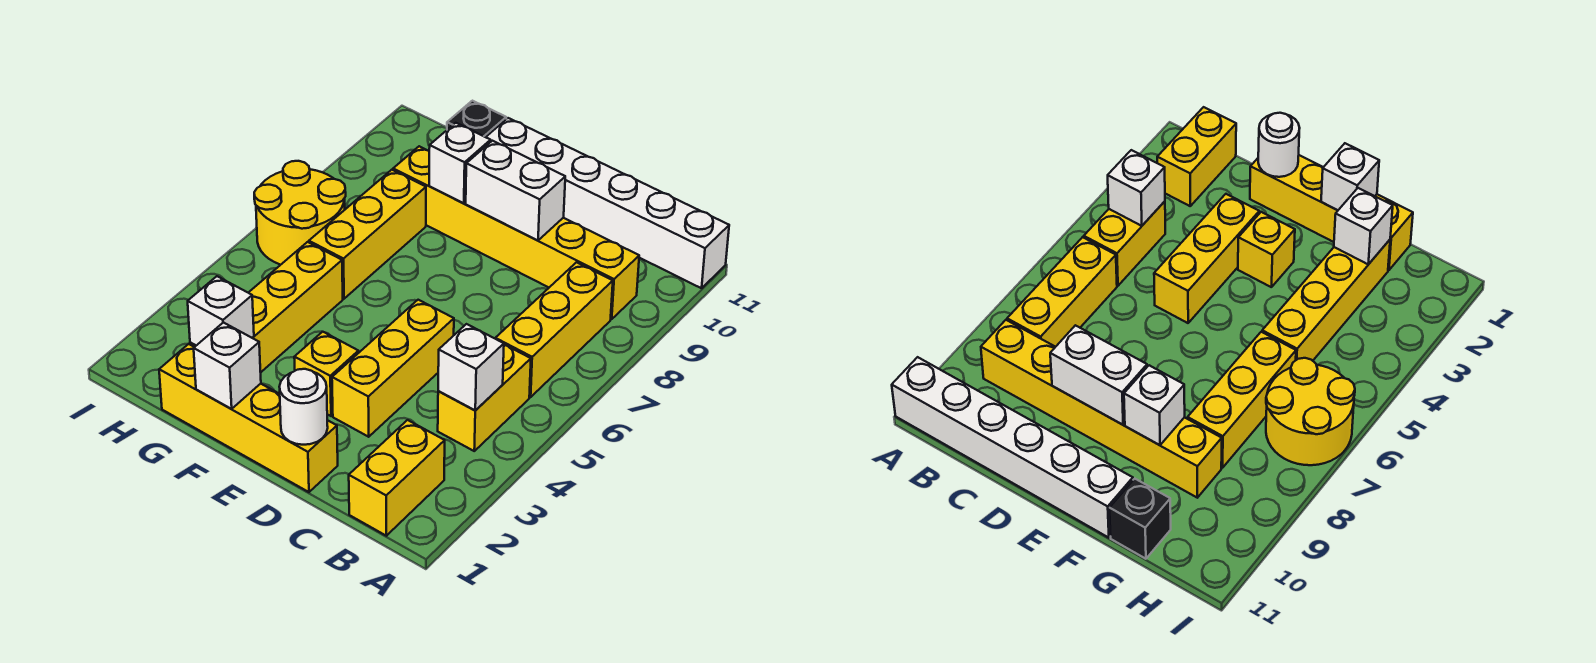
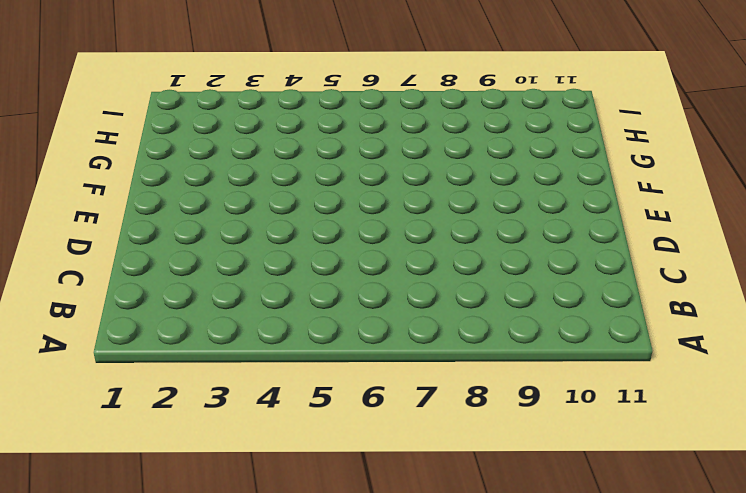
none -> white 1x6 brick [486,118,729,288]
none -> yellow 1x2 brick [349,420,445,536]
none -> yellow 1x2 brick [438,345,531,451]

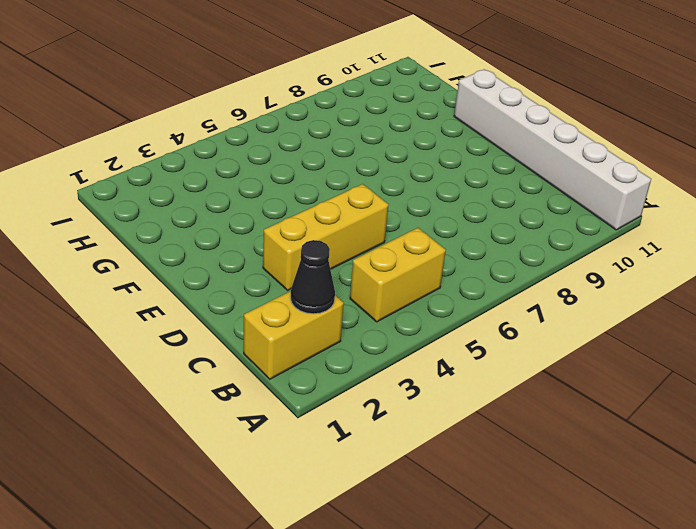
black 1x1 cone [291,240,335,314] -> none
none -> yellow 1x3 brick [495,262,613,397]
none -> yellow 1x6 brick [393,146,639,319]
none -> yellow 1x4 brick [159,344,338,492]

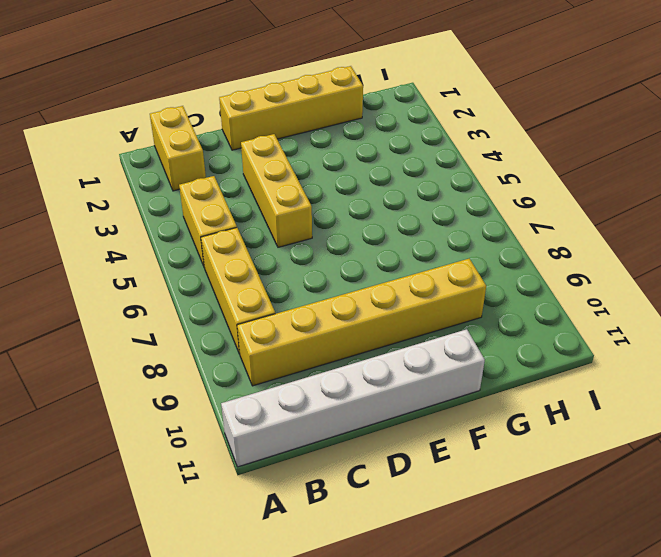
none -> yellow 1x1 brick [294,332,358,416]
none -> yellow 1x4 brick [190,242,343,372]
none -> yellow 1x3 brick [309,170,426,299]

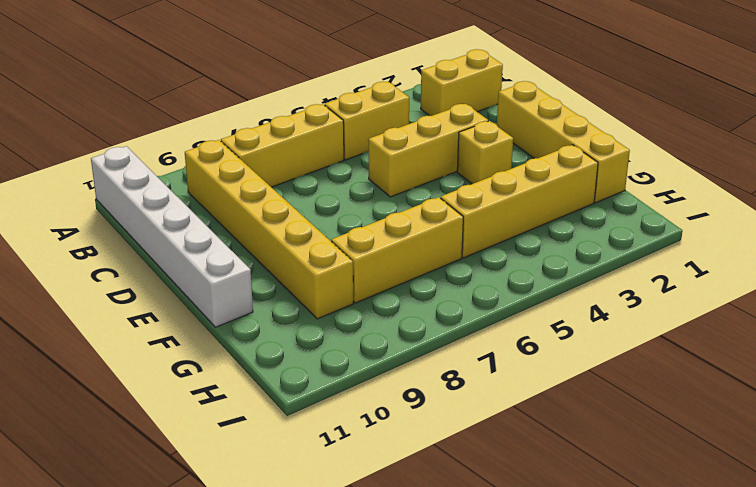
none -> black 1x1 brick [447,101,506,137]
none -> yellow 2x2 round brick [254,161,346,265]
none -> white 1x1 brick [438,324,504,410]

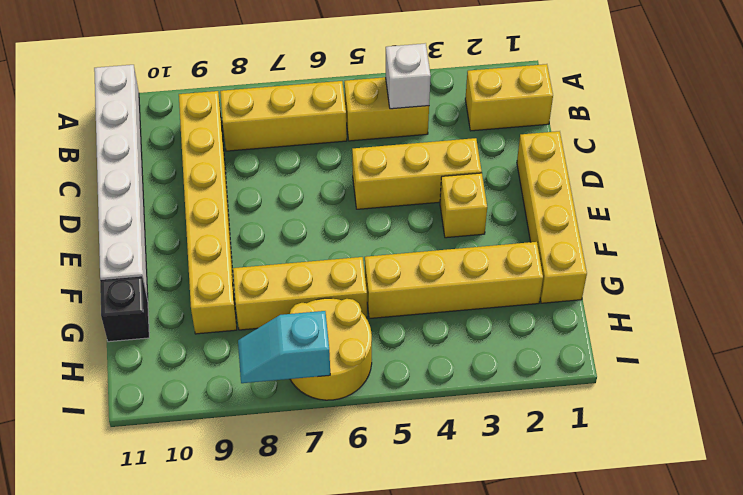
cyan 1x2 slope [238,311,330,383] -> none
none -> white 1x1 round brick [279,369,328,445]
none -> white 1x2 brick [466,141,565,241]
none -> white 1x1 brick [194,323,261,409]

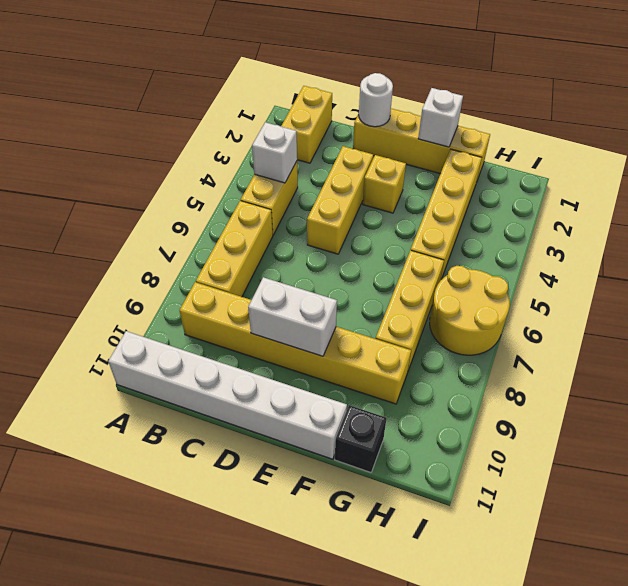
none -> white 1x1 brick [429,123,491,203]
none -> white 1x1 brick [188,276,254,345]

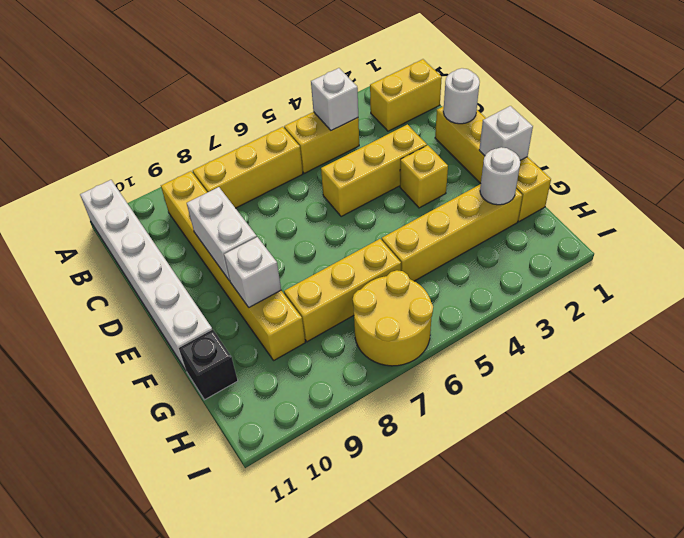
white 1x1 round brick [480,147,520,205] -> white 1x1 brick [188,276,254,345]

